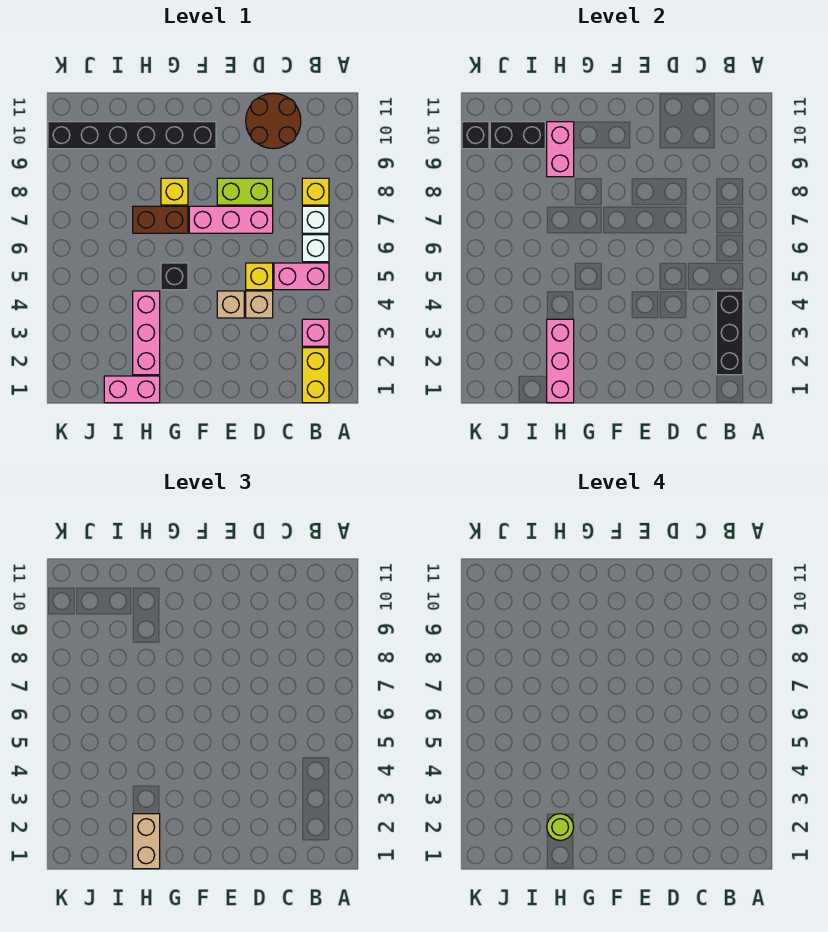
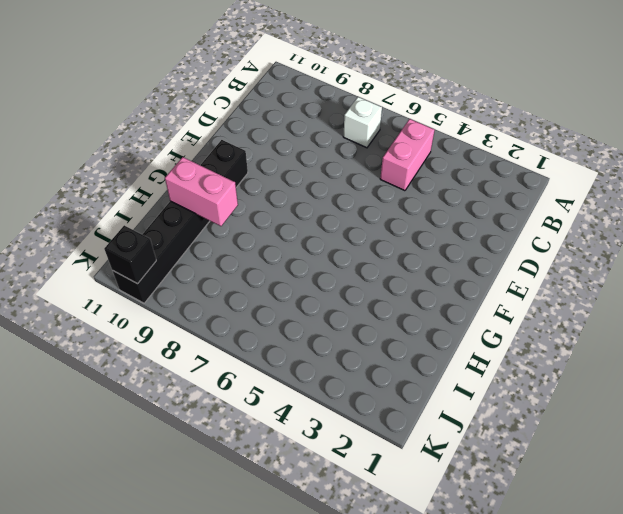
none -> yellow 1x2 brick [302,348,329,403]
none -> pink 1x1 brick [302,319,329,346]
none -> white 1x1 brick [302,235,329,262]

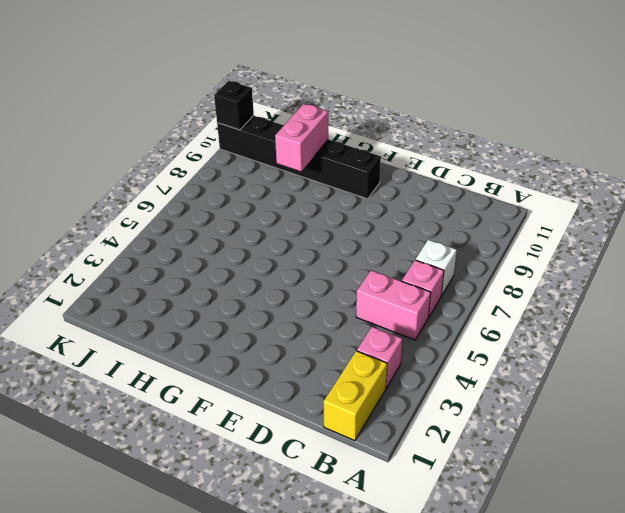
pink 1x1 brick [402,260,444,317] -> white 1x1 brick [302,235,329,262]
none -> yellow 1x1 brick [302,178,329,205]
none -> brown 2x2 round brick [246,93,301,149]
none -> tan 1x1 brick [246,291,273,318]

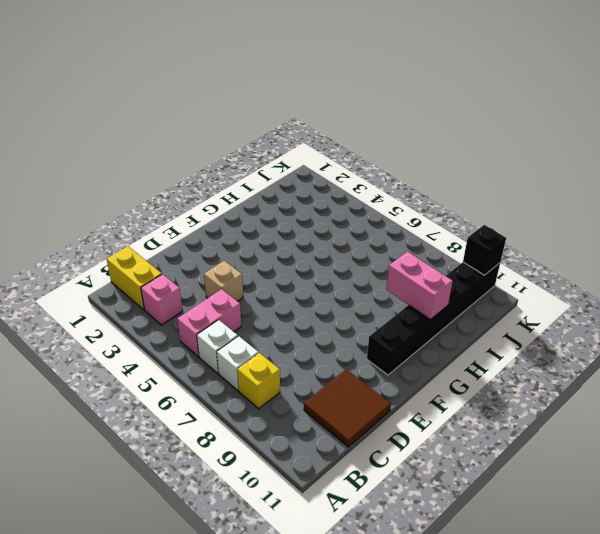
brown 2x2 tile [304,369,391,447] -> brown 2x2 round brick [246,93,301,149]
none -> yellow 1x1 brick [246,263,273,290]
none -> pink 1x3 brick [189,206,273,233]
none -> lime 1x2 brick [217,178,273,205]

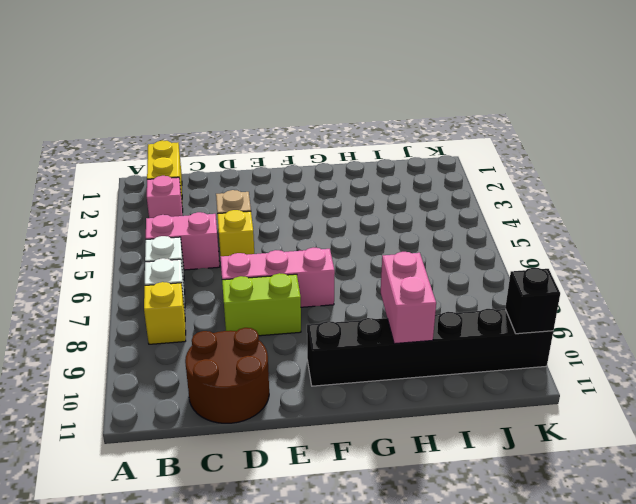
none -> tan 1x1 brick [217,291,244,318]
none -> black 1x1 brick [161,263,188,290]
none -> brown 1x2 brick [133,206,188,233]

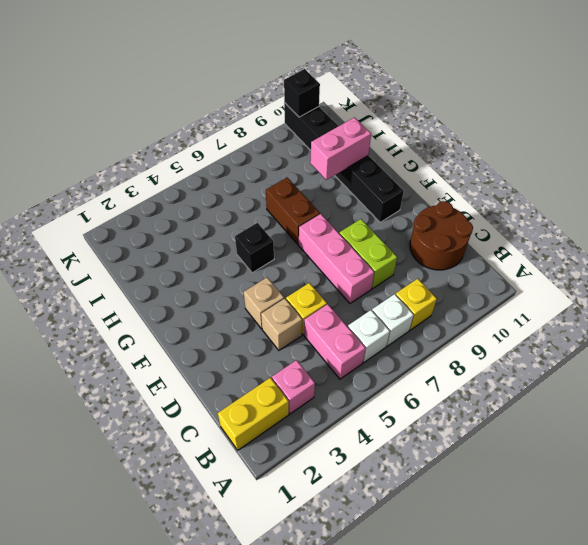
none -> yellow 1x1 brick [161,178,188,205]
none -> pink 1x2 brick [104,376,160,403]
none -> pink 1x3 brick [133,291,160,375]

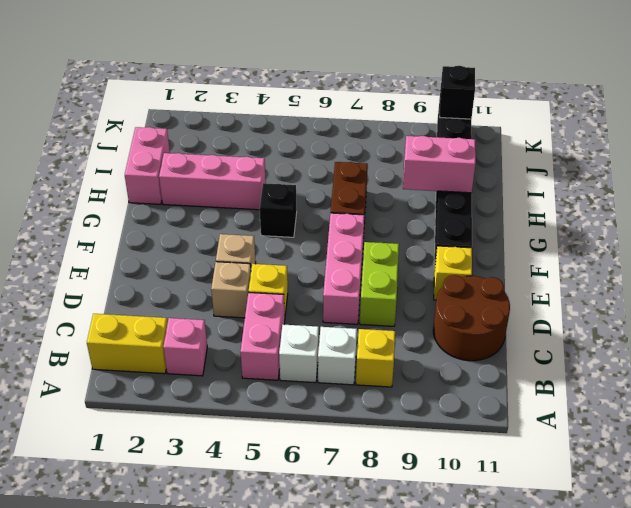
yellow 1x1 brick [434,246,472,300] -> yellow 1x1 brick moved to [161,178,188,205]
none -> black 1x3 brick [716,291,743,375]
none -> pink 1x3 brick [547,319,574,403]
none -> black 1x2 brick [490,122,545,149]

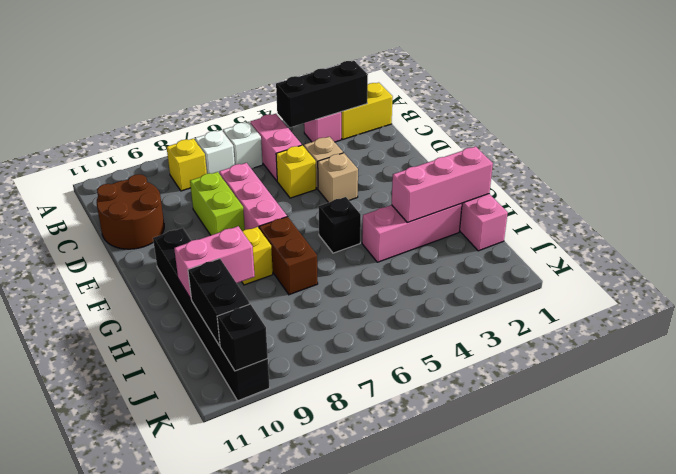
none -> tan 1x2 brick [133,814,160,869]
none -> lime 1x1 round brick [547,814,574,840]

